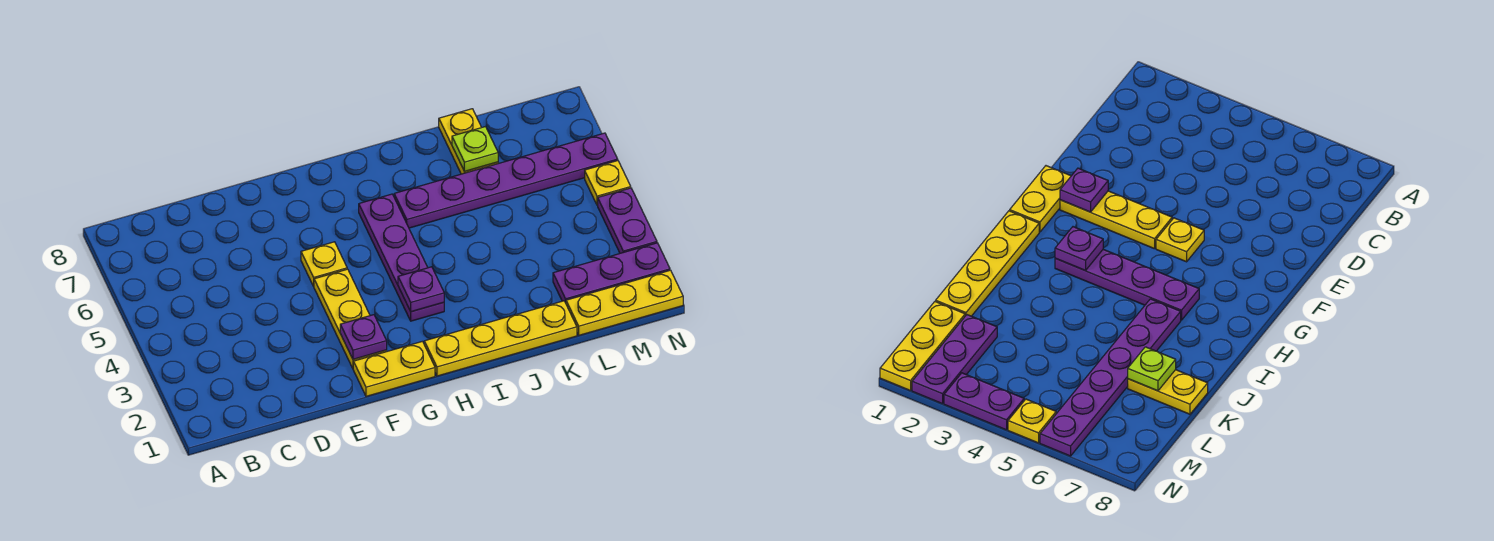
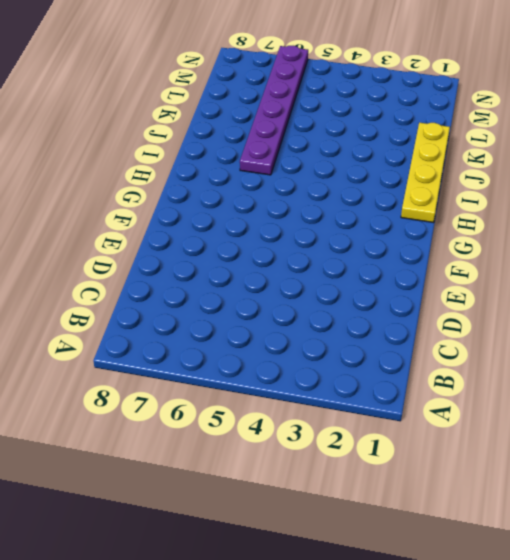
none -> yellow 1x2 plate [353,341,435,396]
none -> yellow 1x3 plate [314,269,387,368]
none -> yellow 1x1 plate [301,242,347,286]

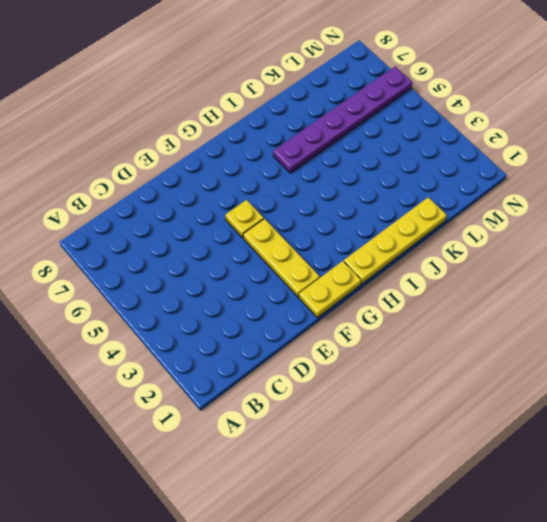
none -> purple 1x4 plate [359,194,444,321]
none -> yellow 1x2 plate [439,109,498,174]
none -> yellow 1x3 plate [566,270,683,335]

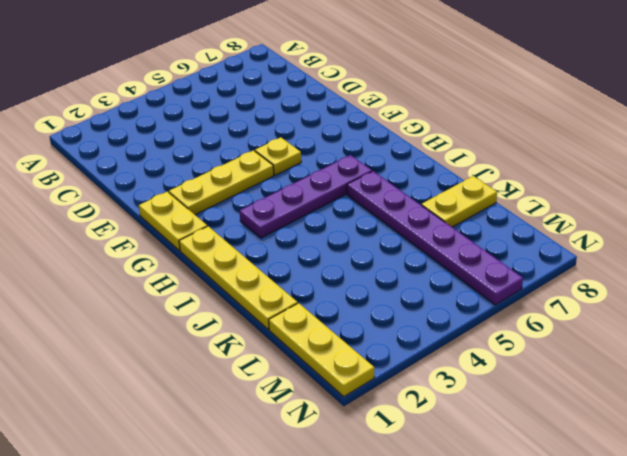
none -> purple 1x3 plate [553,243,670,303]
none -> purple 1x2 plate [598,188,657,253]
none -> yellow 1x1 plate [585,161,631,205]

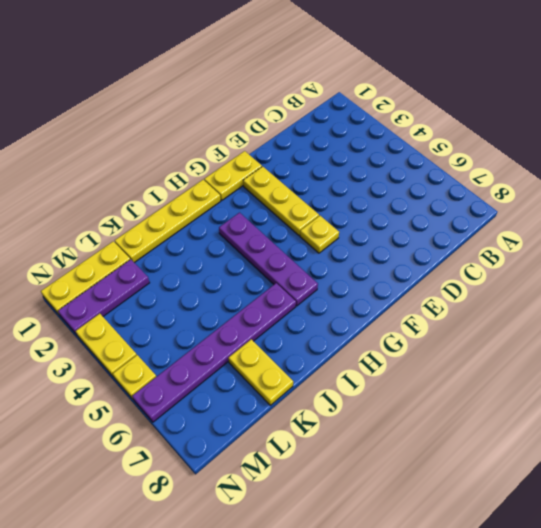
yellow 1x2 plate [76,314,137,377] -> purple 1x2 plate [598,188,657,253]
none -> purple 1x1 plate [340,315,387,359]
none -> purple 1x1 plate [398,267,444,312]
none -> lime 1x1 plate [452,127,498,172]

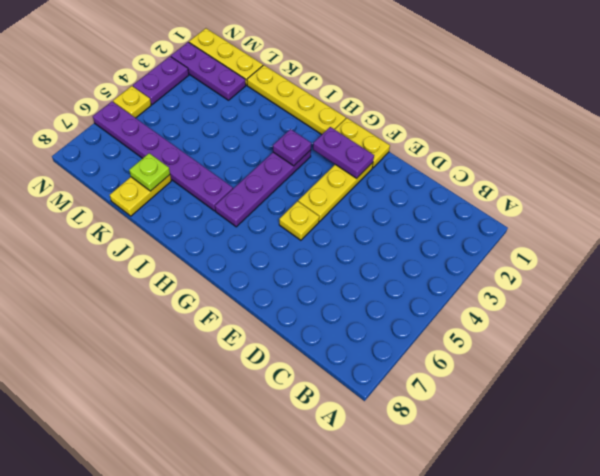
purple 1x2 plate [313,127,374,178] -> purple 1x1 plate [340,315,387,359]

